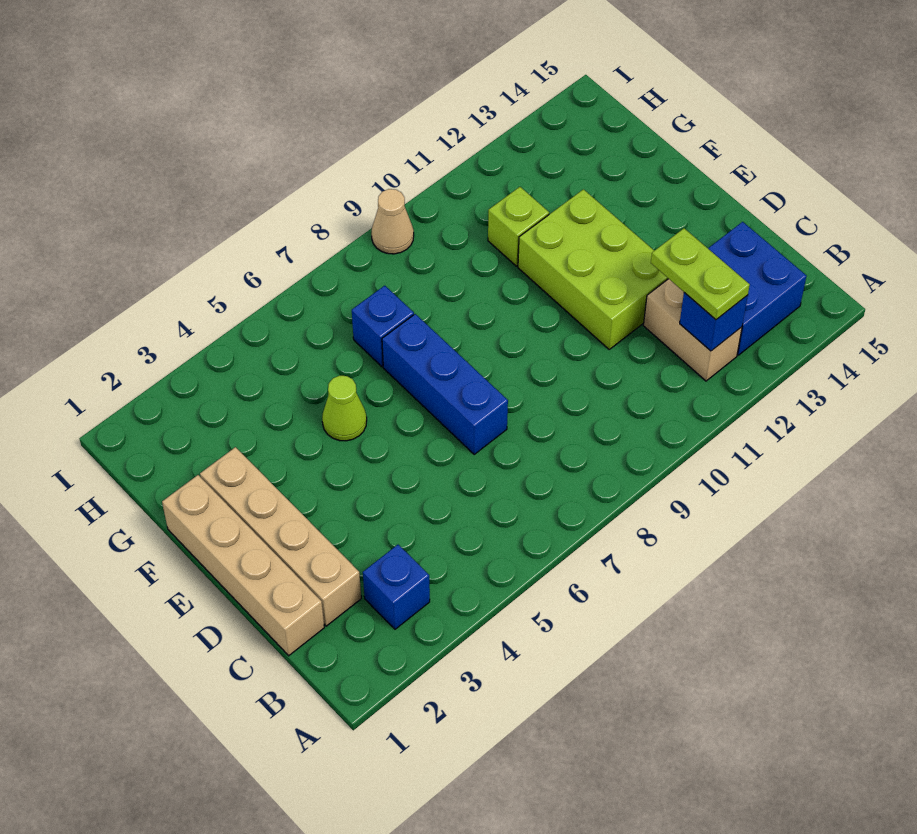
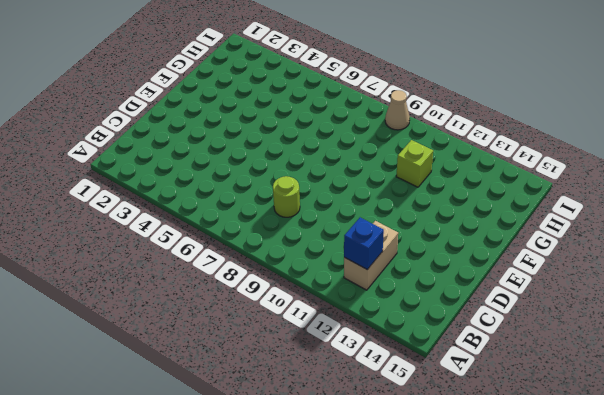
lime 1x1 round brick [273,176,300,217] -> none
none -> blue 1x1 brick [363,545,430,629]
none -> blue 2x2 brick [708,222,807,355]
none -> tan 1x4 brick [162,475,324,656]

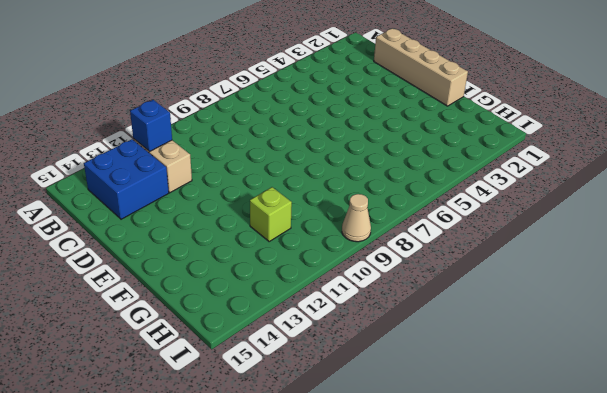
none -> blue 1x1 brick [363,545,430,629]
none -> tan 1x4 brick [200,447,361,626]
none -> blue 1x3 brick [382,314,508,454]

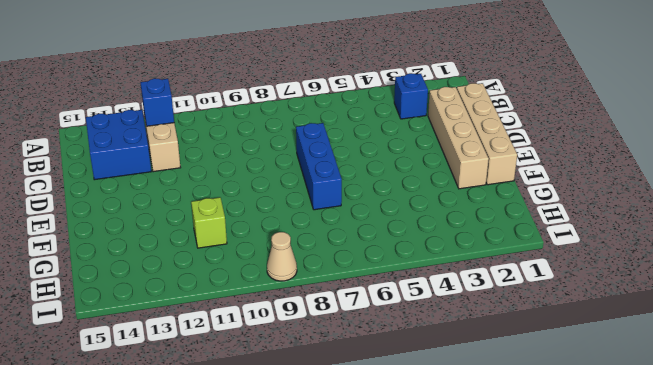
none -> lime 2x3 brick [518,189,668,349]
none -> lime 1x1 cone [322,376,367,441]
none -> blue 1x1 brick [352,286,414,367]

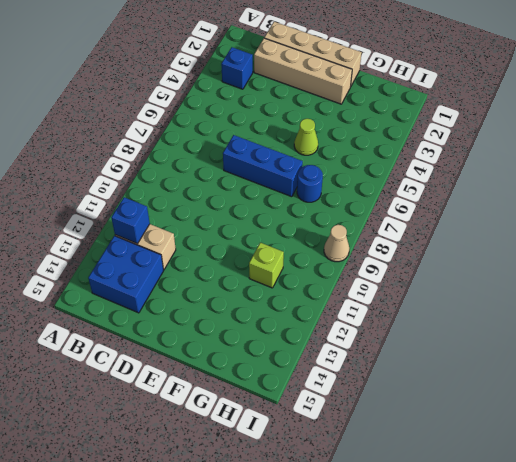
blue 1x1 round brick [297,165,323,202] -> blue 1x1 brick [352,286,414,367]
none -> lime 2x3 brick [518,189,668,349]
none -> lime 1x2 plate [651,228,750,320]

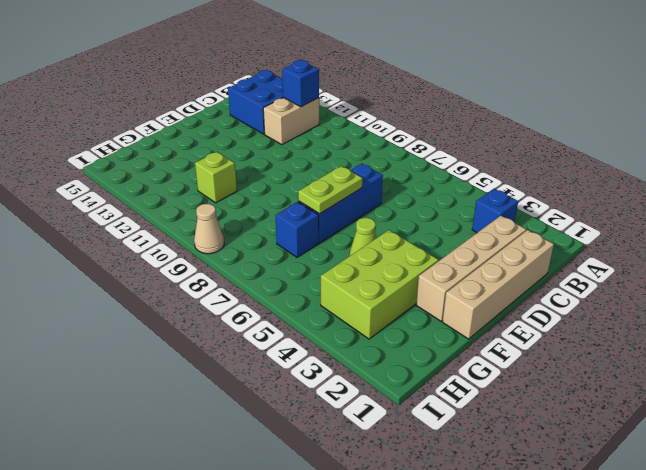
lime 1x2 plate [298,166,363,214] -> lime 1x2 plate moved to [651,228,750,320]
lime 2x3 brick [321,230,439,339] -> lime 2x3 brick moved to [518,189,668,349]

